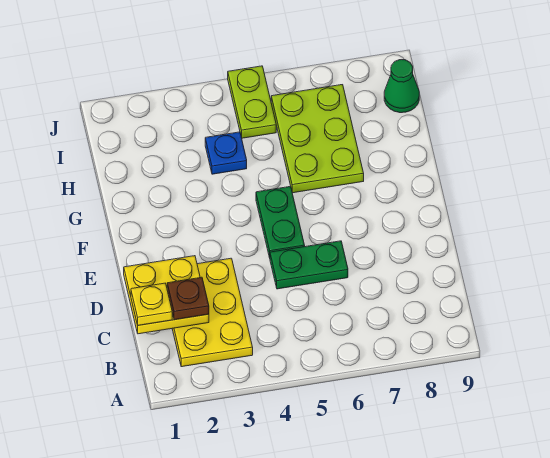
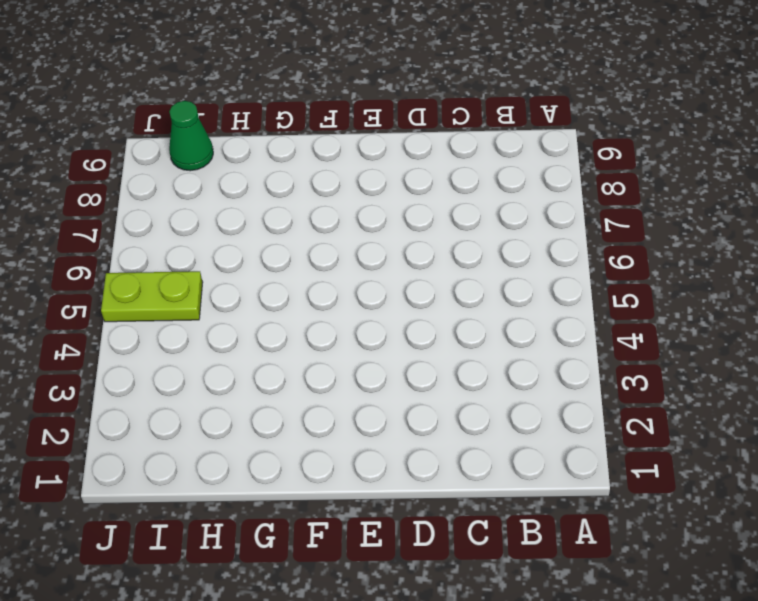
none -> yellow 2x3 plate [172,258,253,367]
none -> green 1x2 plate [270,241,348,289]

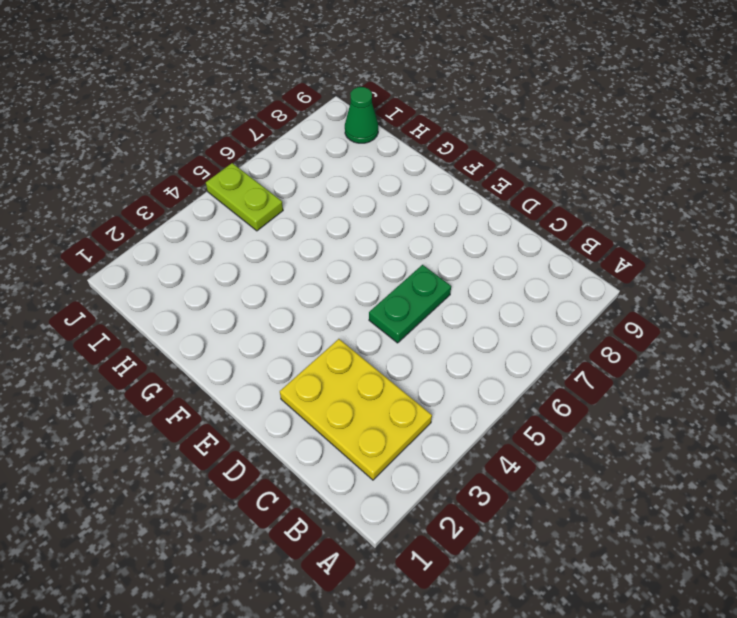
none -> green 1x2 plate [256,186,305,258]
none -> lime 2x3 plate [271,85,364,193]

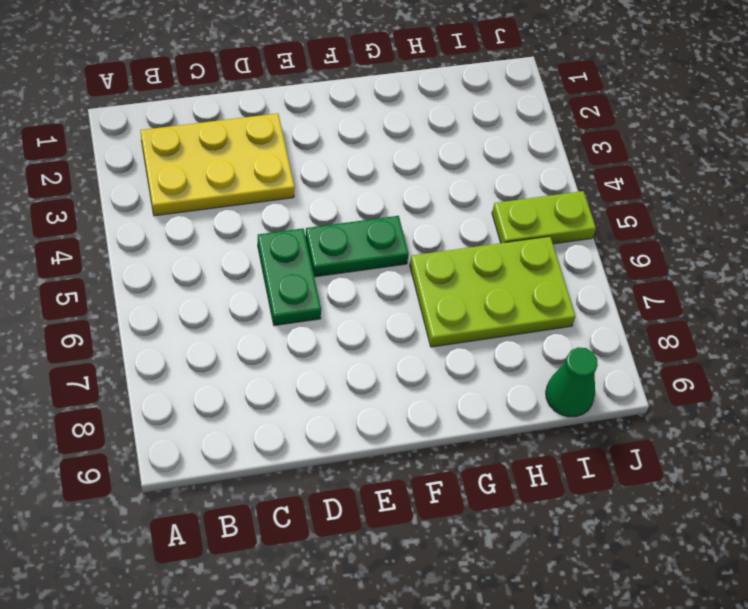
none -> blue 1x1 plate [205,132,247,174]
none -> yellow 2x2 plate [124,256,209,334]

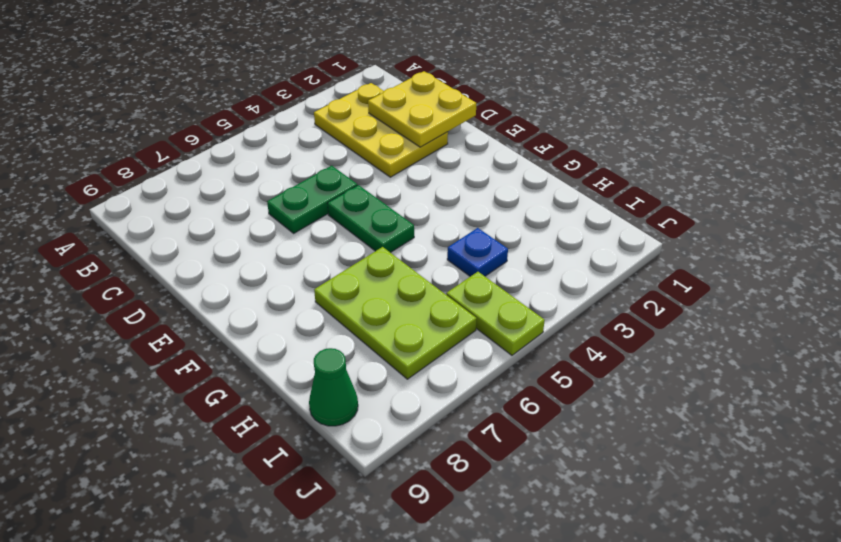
none -> yellow 1x1 plate [131,283,172,325]
none -> brown 1x1 plate [167,277,209,320]

